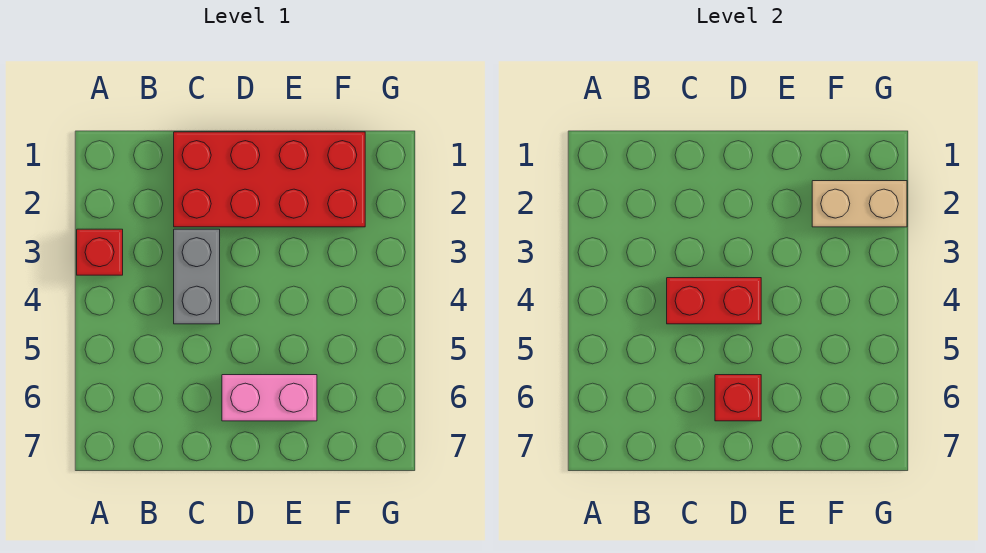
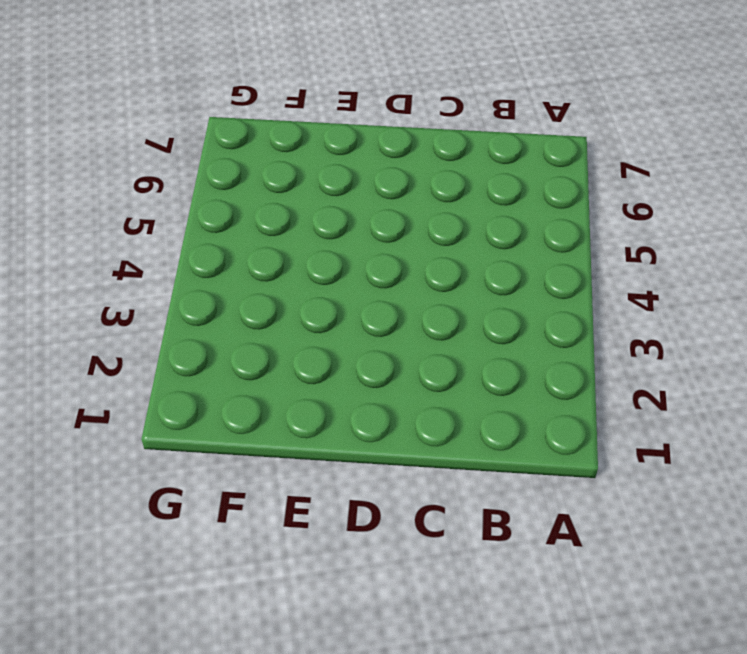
none -> red 1x1 brick [77,229,123,275]
none -> red 2x4 brick [174,132,365,227]

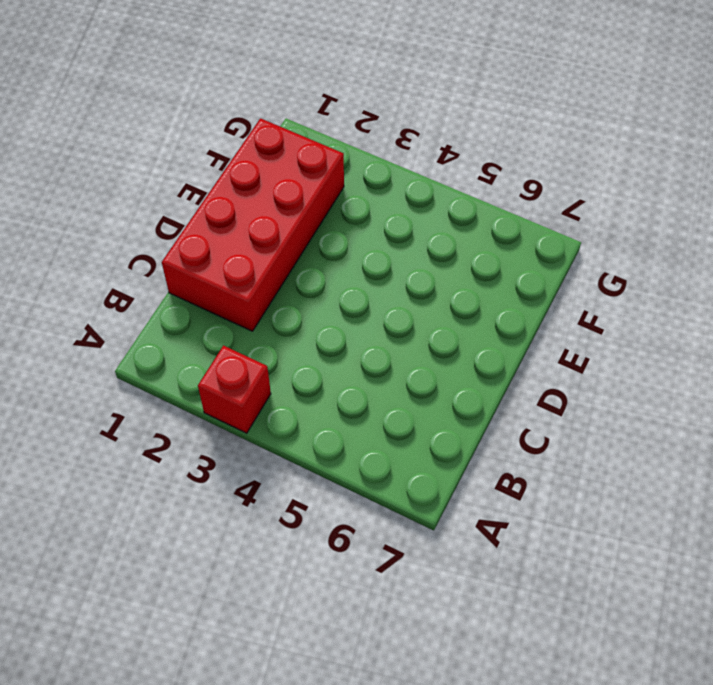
none -> grey 1x2 brick [174,229,220,324]
none -> pink 1x2 brick [222,375,317,421]

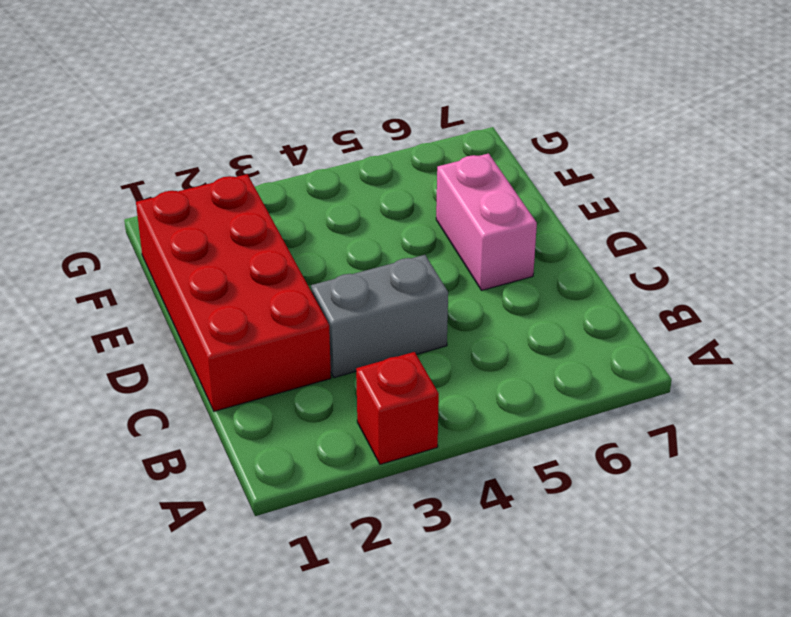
none -> red 1x2 brick [667,278,761,324]
none -> red 1x1 brick [715,375,761,421]

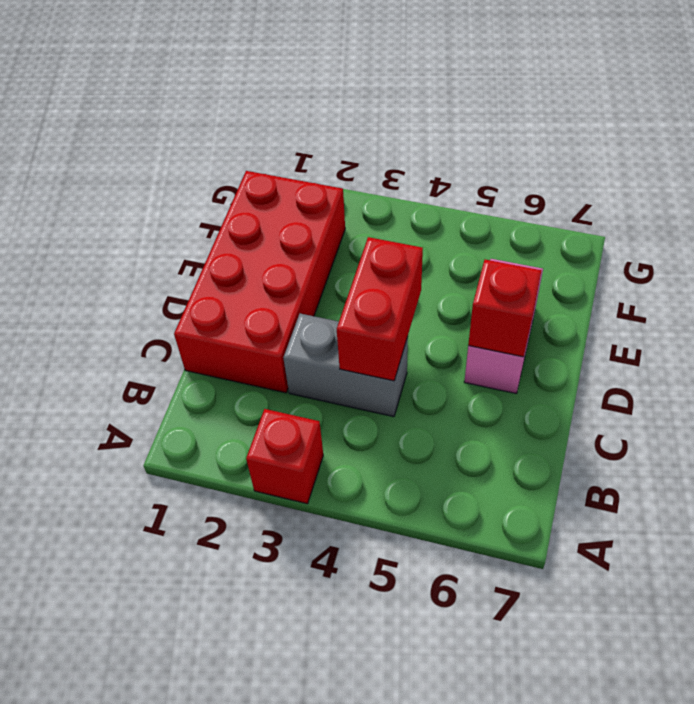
none -> tan 1x2 brick [812,181,907,227]

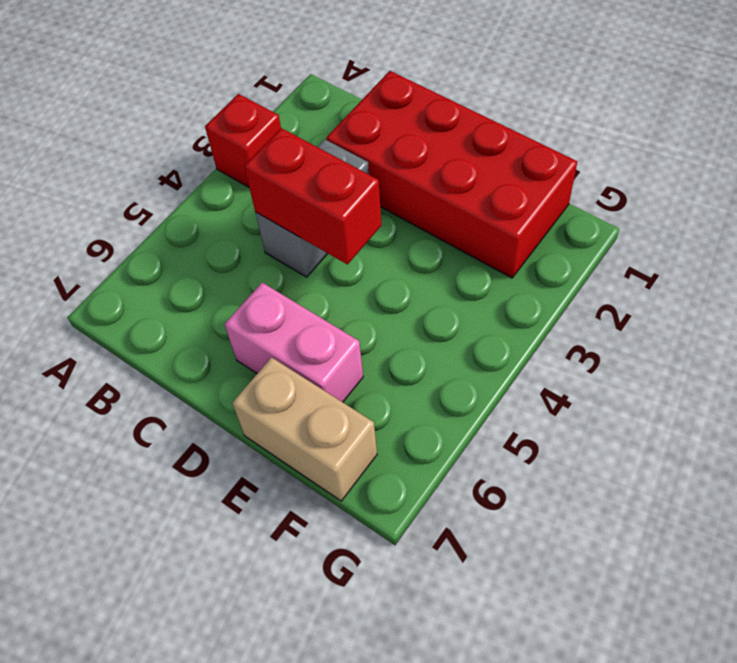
tan 1x2 brick [232,357,377,501] -> tan 1x2 brick moved to [812,181,907,227]
none -> red 1x1 brick [715,375,761,421]

